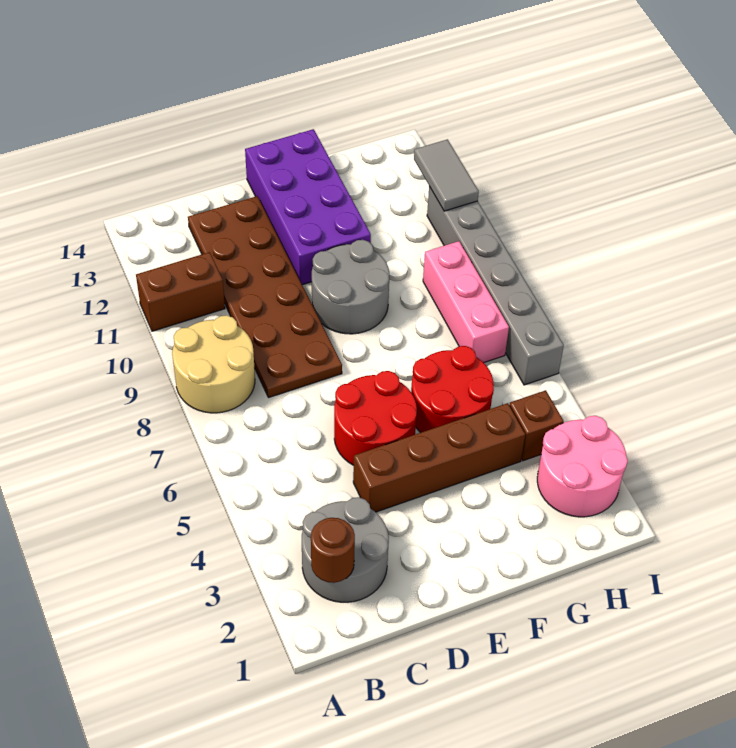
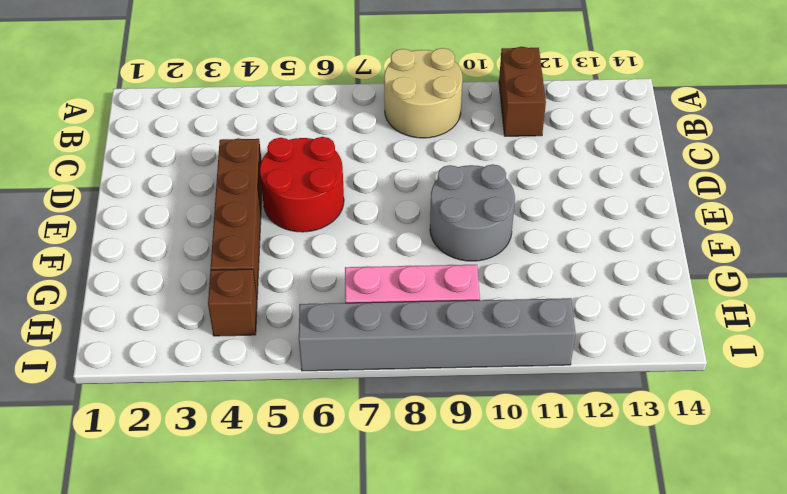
none -> grey 2x2 round brick [302,497,389,602]
none -> brown 2x6 plate [188,196,342,398]
none -> purple 2x4 brick [245,129,371,285]

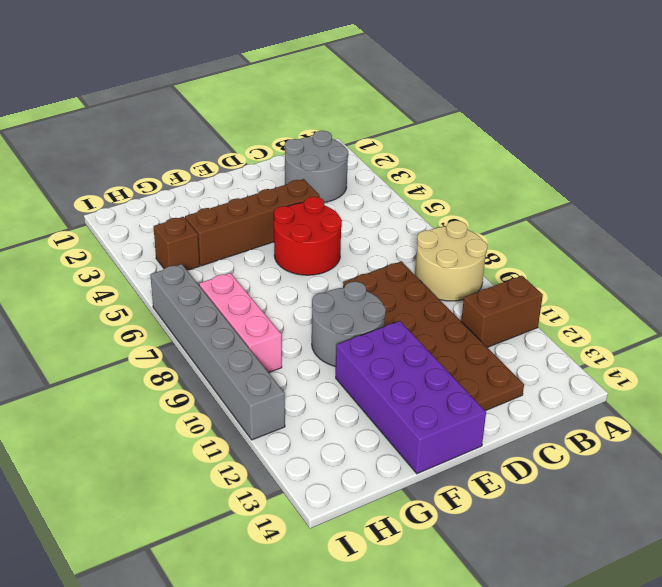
none -> red 2x2 round brick [411,346,494,433]
none -> pink 2x2 round brick [537,416,628,517]
none -> brown 1x1 round brick [311,518,355,583]

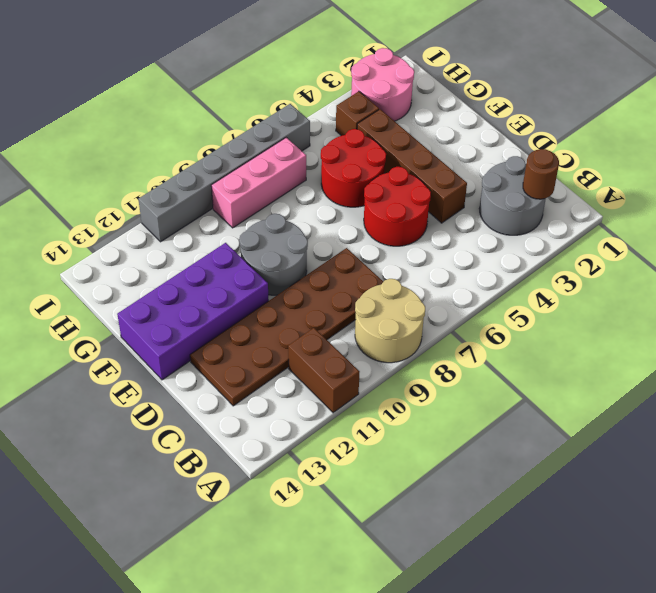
none -> grey 1x2 tile [414,139,479,211]

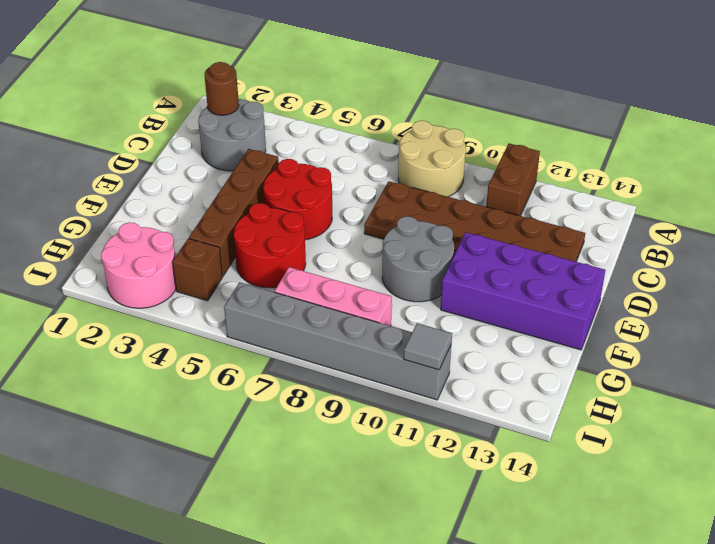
grey 1x1 tile [404,323,452,370] -> grey 1x2 tile [414,139,479,211]

